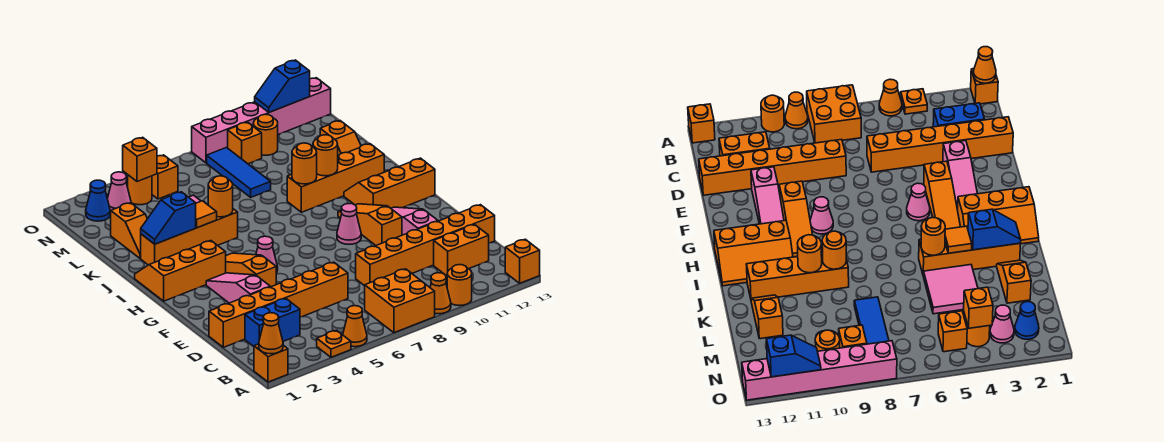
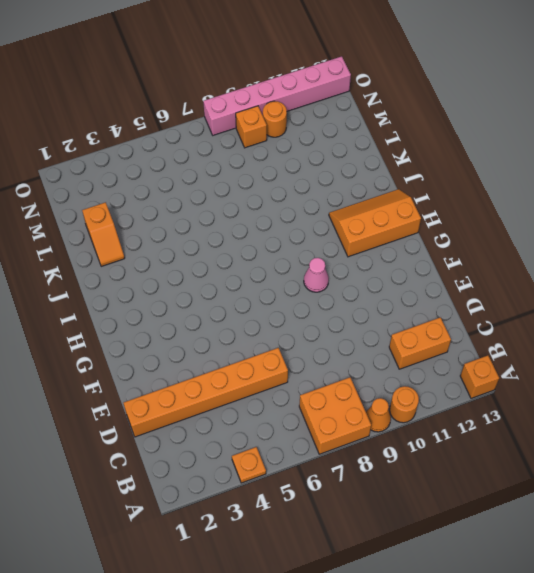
none -> orange 1x1 brick [254,344,288,382]
none -> orange 1x1 cone [343,306,367,347]
none -> blue 1x2 brick [245,299,300,346]
none -> orange 1x6 brick [356,205,495,286]

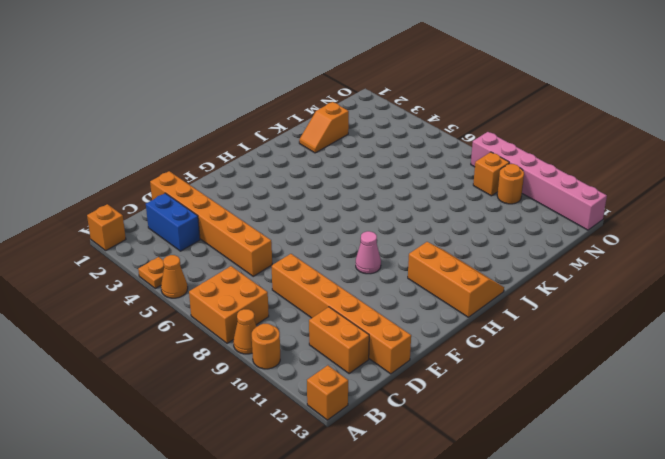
none -> pink 1x3 slope [206,273,270,303]
none -> pink 1x3 slope [391,207,438,235]
none -> orange 1x3 slope [226,253,276,287]
none -> orange 1x3 slope [338,204,402,245]

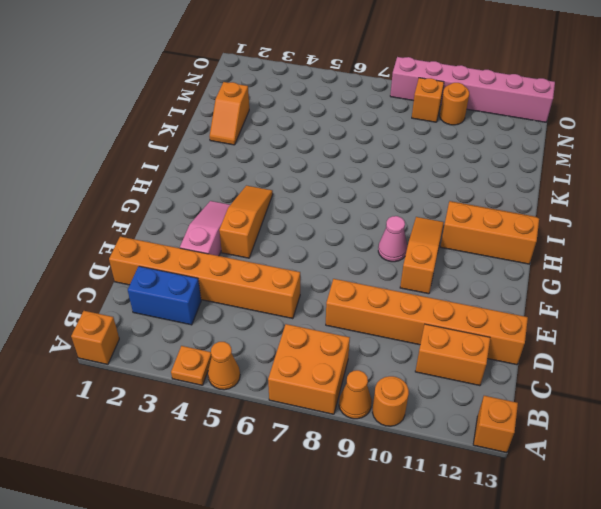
none -> pink 1x3 slope [391,207,438,235]
none -> pink 1x1 cone [256,236,278,273]
none -> orange 2x3 slope [135,241,226,301]
none -> orange 1x4 brick [141,209,238,265]

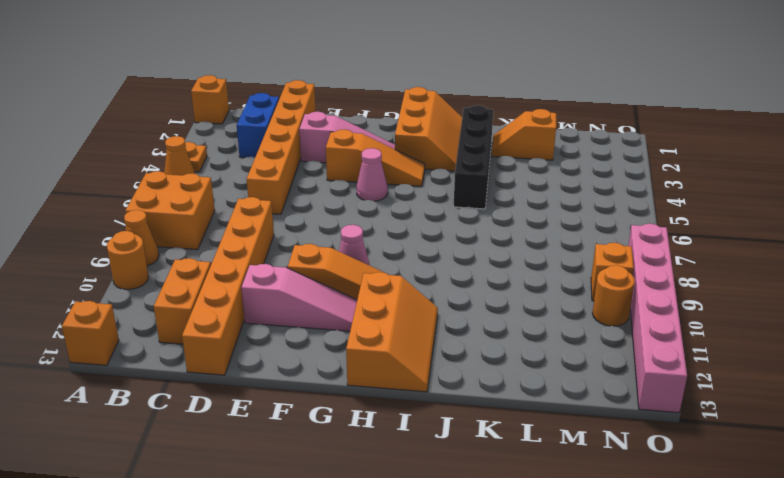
black 1x4 brick [454,105,493,209] -> orange 1x4 brick [141,209,238,265]
none -> orange 1x4 brick [287,144,384,212]
none -> pink 2x2 tile [924,265,978,314]
none -> orange 1x2 slope [320,121,361,156]
none -> blue 1x3 tile [207,148,271,197]

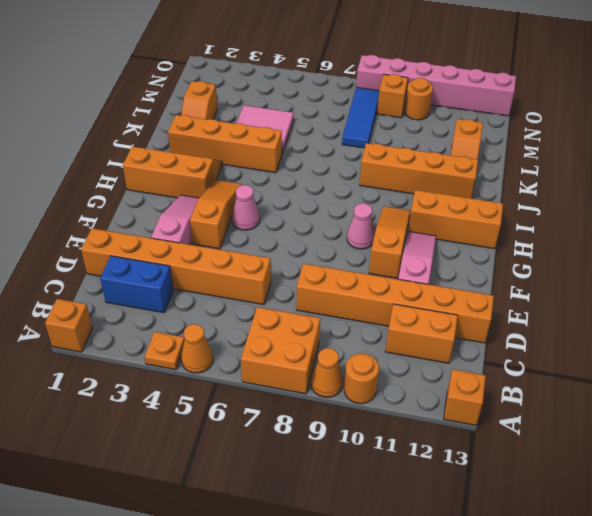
none -> blue 1x1 cone [86,180,110,221]
none -> pink 1x1 cone [107,172,131,211]
none -> orange 1x1 round brick [128,175,152,205]
none -> orange 1x1 brick [152,155,178,199]

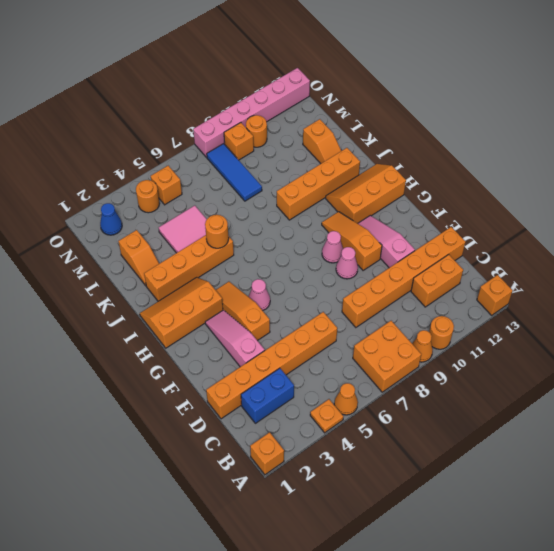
pink 1x1 cone [336,247,358,279] -> pink 1x1 cone moved to [107,172,131,211]
none -> orange 1x1 cone [259,313,283,354]
none -> blue 1x2 slope [141,192,196,244]
none -> orange 1x1 tile [196,201,217,228]
none -> orange 1x1 round brick [292,143,317,184]

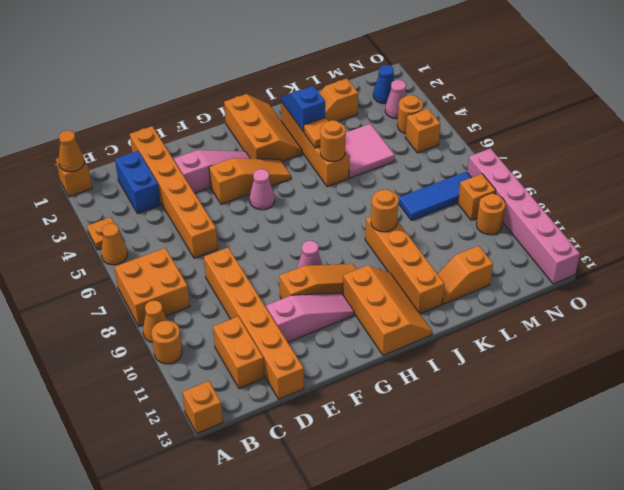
none -> orange 1x1 round brick [313,135,338,176]
none -> orange 1x1 brick [123,137,157,181]
none -> blue 1x2 slope [255,60,310,112]

